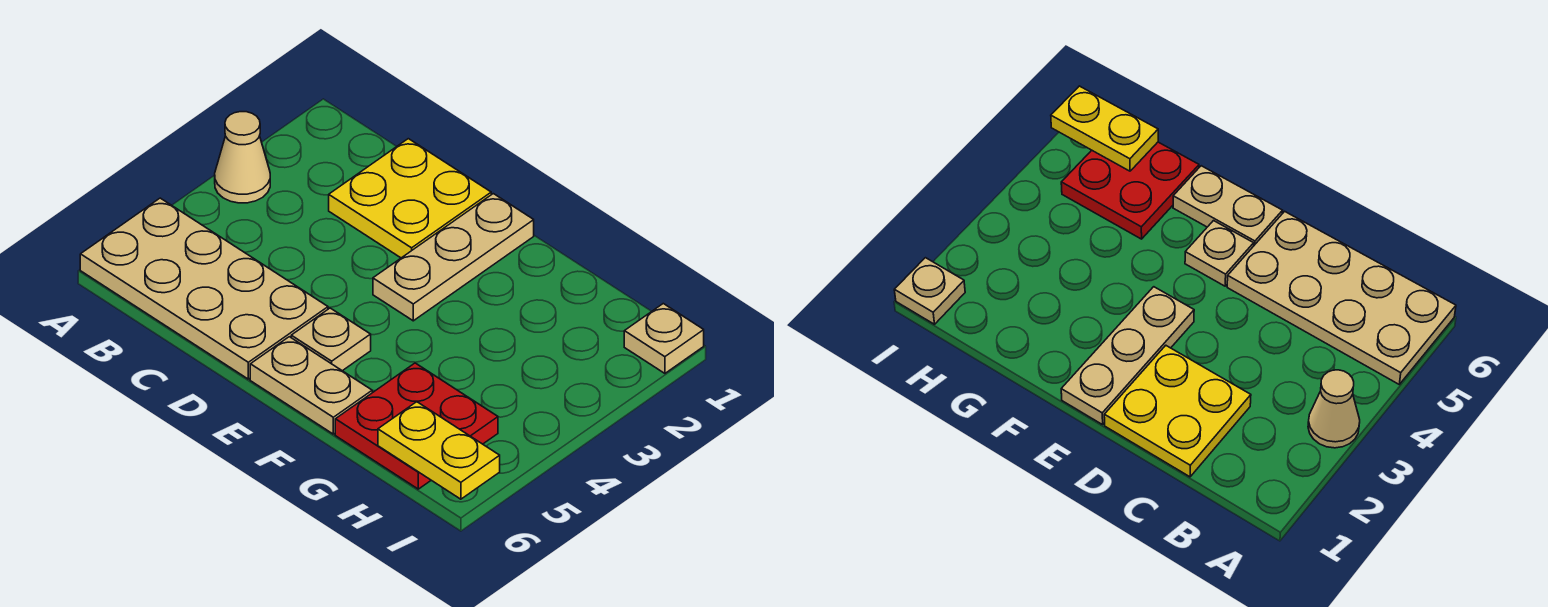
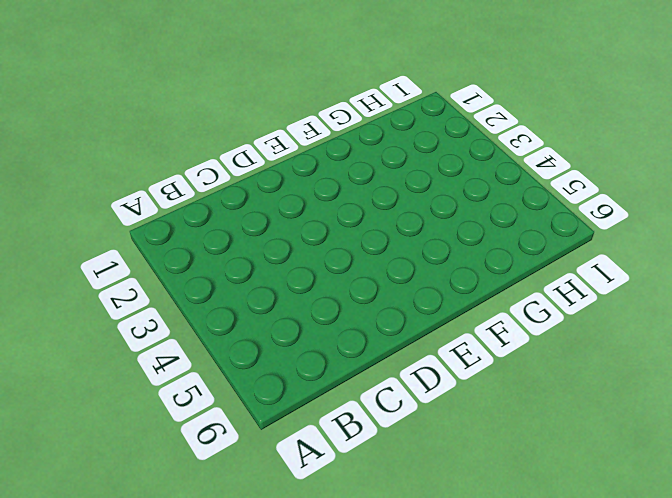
none -> tan 1x1 cone [215,112,270,203]
none -> tan 2x4 plate [80,198,328,379]

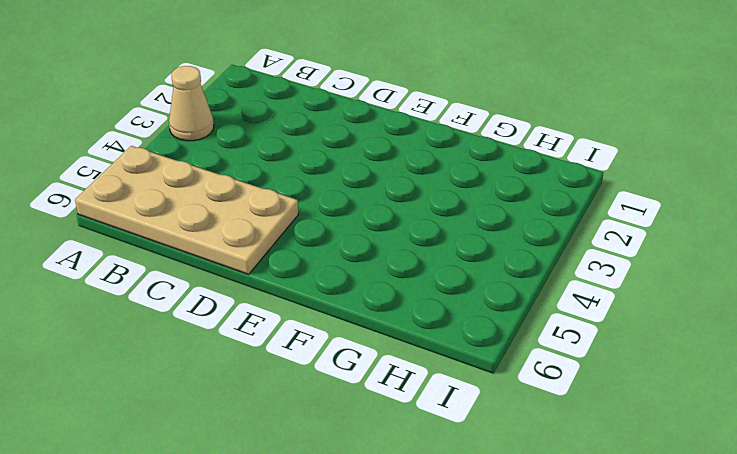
none -> yellow 2x2 plate [329,139,491,258]
none -> tan 1x3 plate [373,194,534,321]

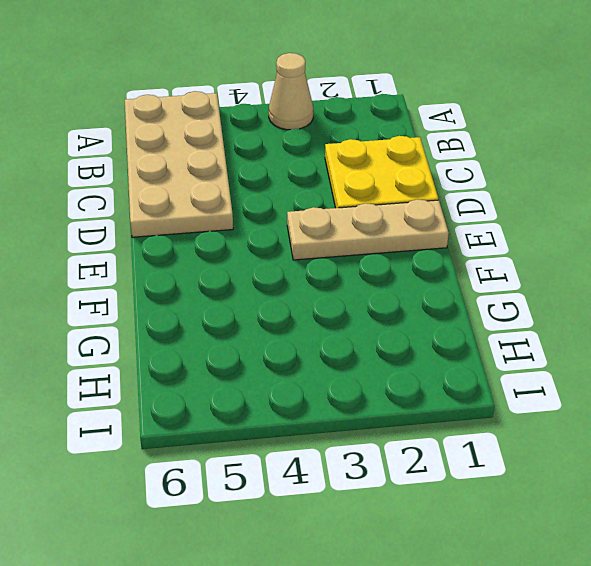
none -> tan 1x1 plate [291,308,371,371]
none -> tan 1x2 plate [250,337,372,434]

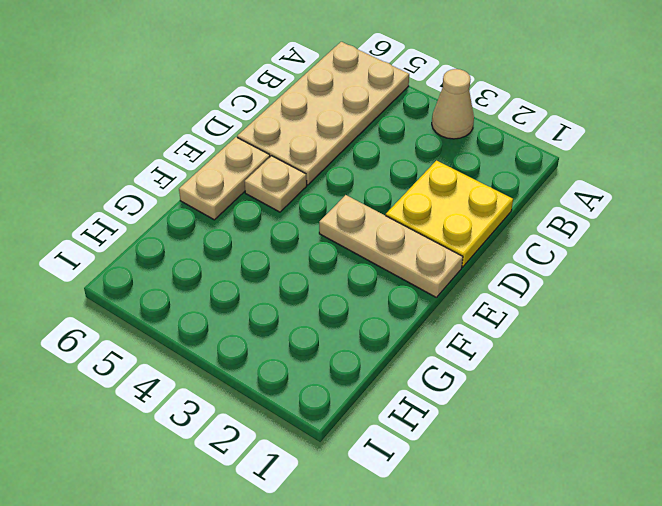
none -> red 2x2 plate [335,363,498,489]
none -> tan 1x1 plate [624,304,704,373]

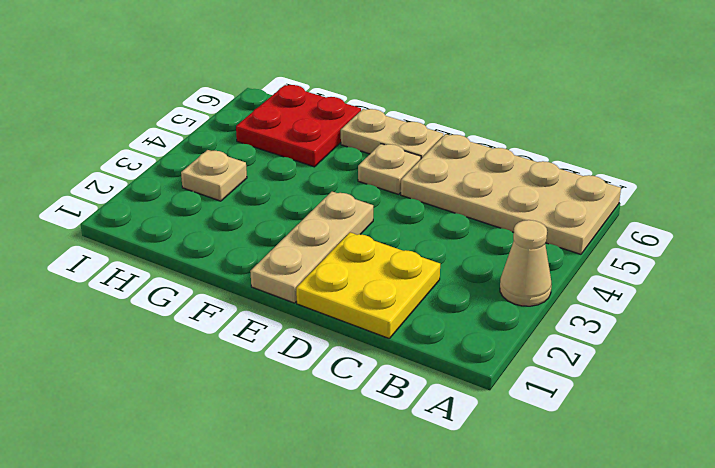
tan 1x1 plate [181,150,247,201] -> tan 1x1 plate moved to [624,304,704,373]
none -> yellow 1x2 plate [378,402,500,499]

